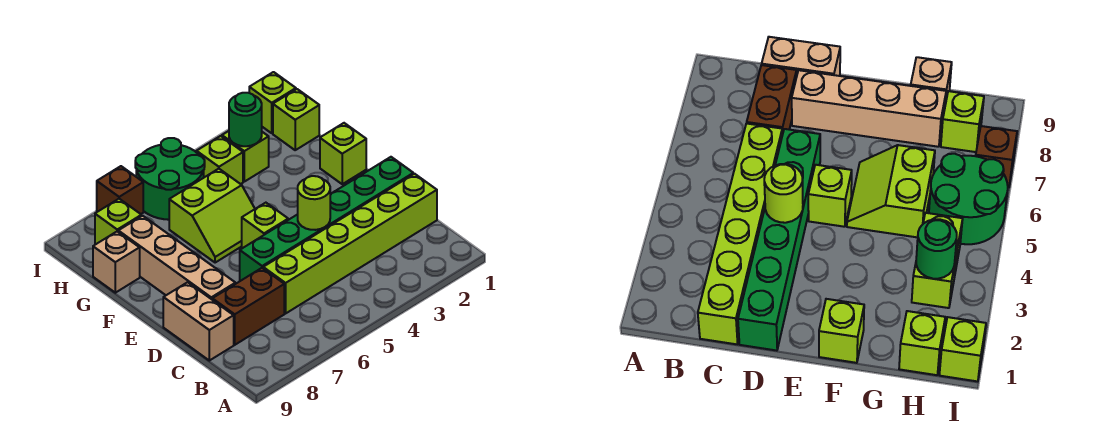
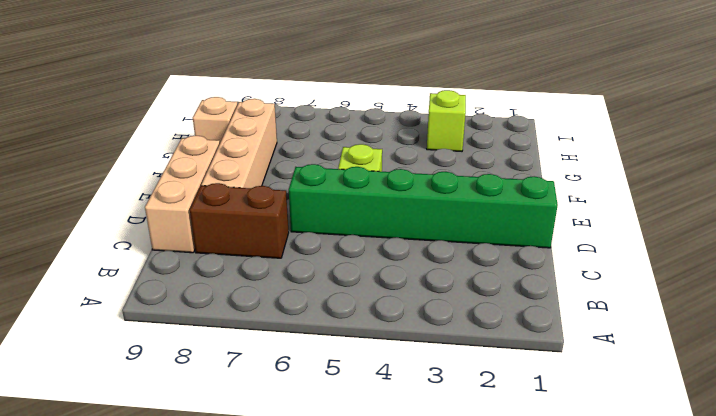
tan 1x3 brick [145,136,220,253] -> tan 1x2 brick [163,282,234,361]
none -> lime 1x6 brick [263,174,437,313]
none -> lime 1x1 brick [320,123,366,184]
none -> lime 2x2 slope [169,169,255,263]

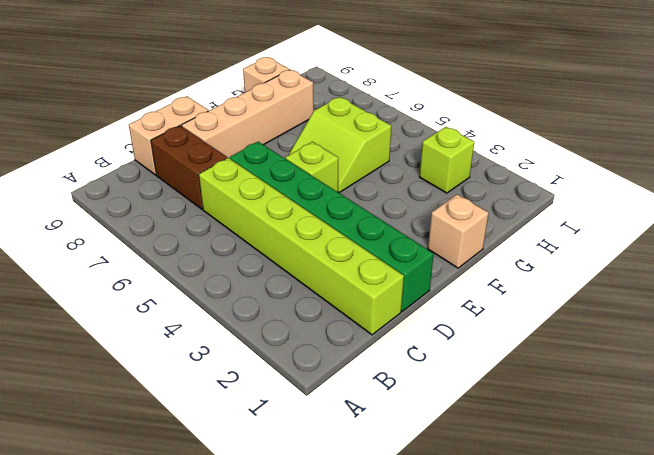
tan 1x1 brick [428,194,489,268] -> lime 1x1 brick [320,123,366,184]
none -> lime 1x1 brick [273,89,319,150]
none -> lime 1x1 brick [197,136,243,184]
none -> green 2x2 round brick [135,138,205,220]

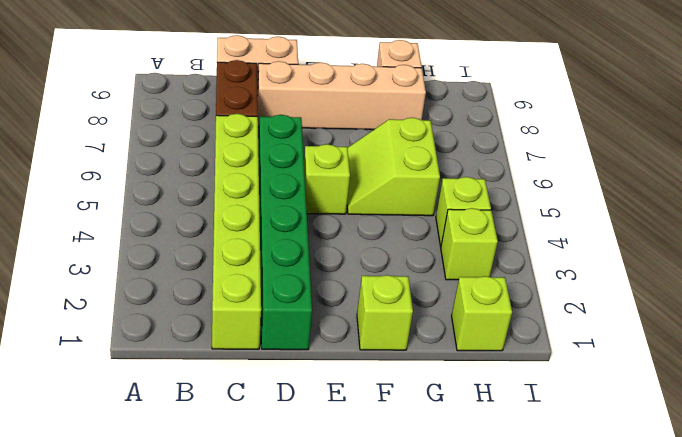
none -> green 2x2 round brick [135,138,205,220]
none -> lime 1x1 brick [95,199,141,245]
none -> lime 1x1 brick [249,72,296,133]

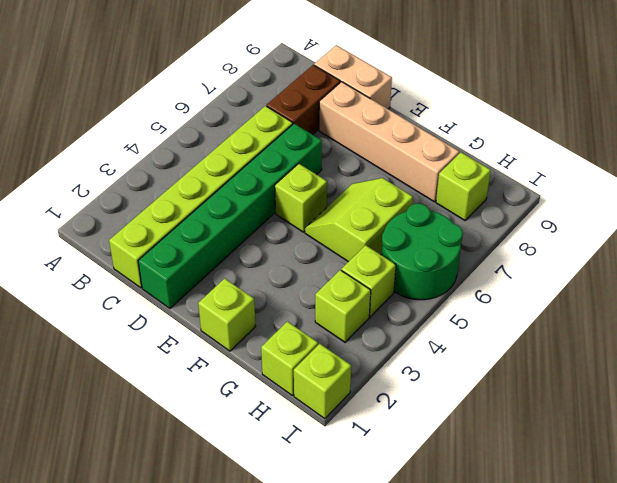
none -> tan 1x1 brick [93,231,140,293]
none -> brown 1x1 brick [97,166,143,214]
none -> lime 1x1 round brick [298,176,330,230]

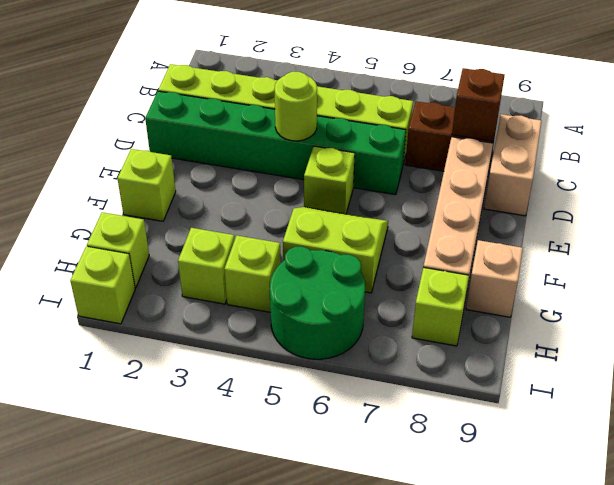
brown 1x1 brick [452,68,505,141] -> brown 1x1 brick moved to [97,166,143,214]
none -> green 1x1 round brick [229,93,262,146]

